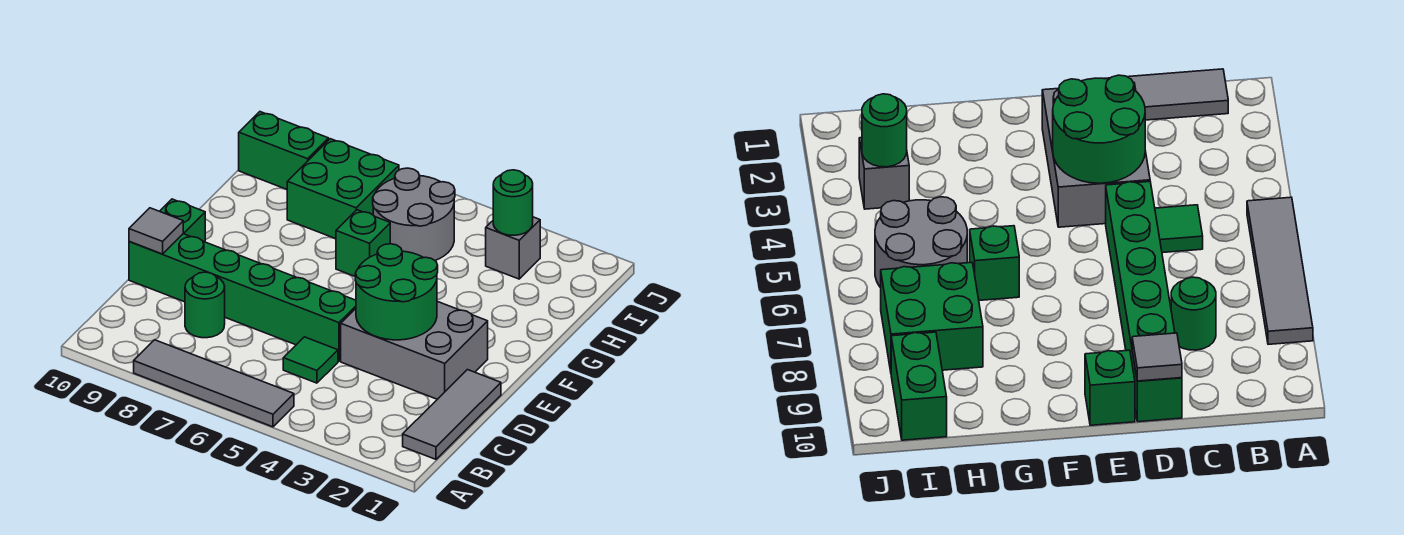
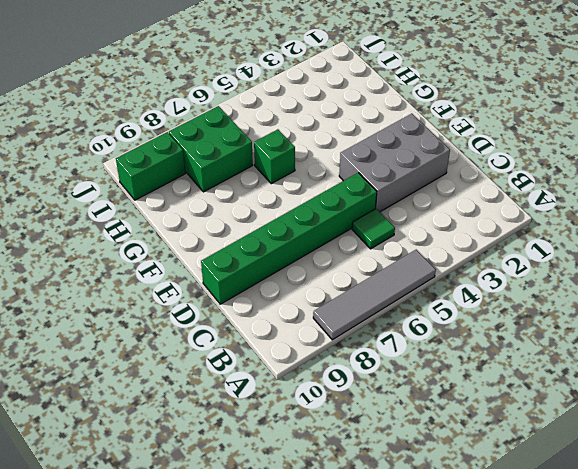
none -> grey 1x3 tile [403,370,501,459]
none -> green 1x1 round brick [185,272,225,338]
none -> green 1x1 brick [160,199,205,242]

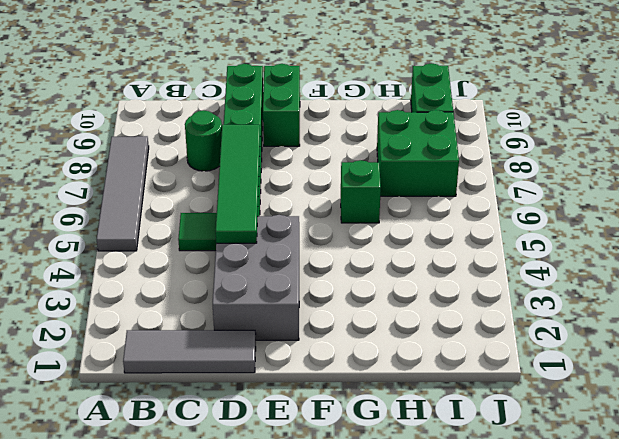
green 1x4 tile [216,125,260,243] -> green 2x2 round brick [355,244,438,340]
green 1x2 brick [263,64,300,146] -> green 1x1 brick [160,199,205,242]
none -> grey 2x2 round brick [373,168,455,260]
none -> grey 1x1 brick [486,217,540,279]
none -> grey 1x1 tile [129,208,183,254]

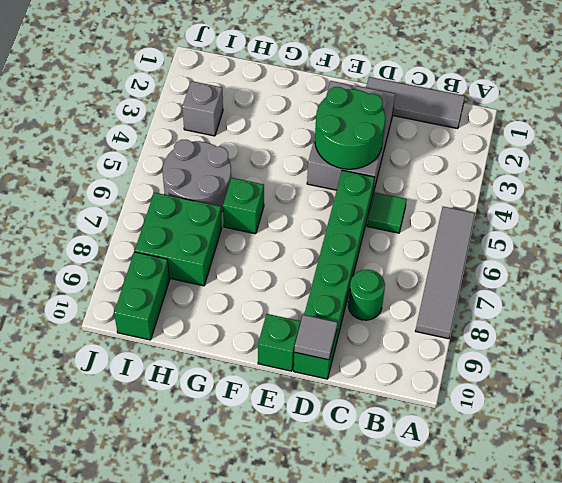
none -> green 1x1 round brick [493,170,533,235]

